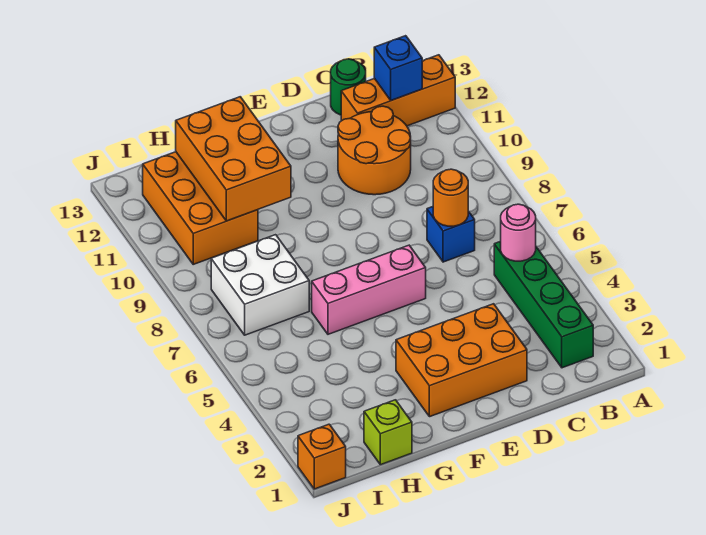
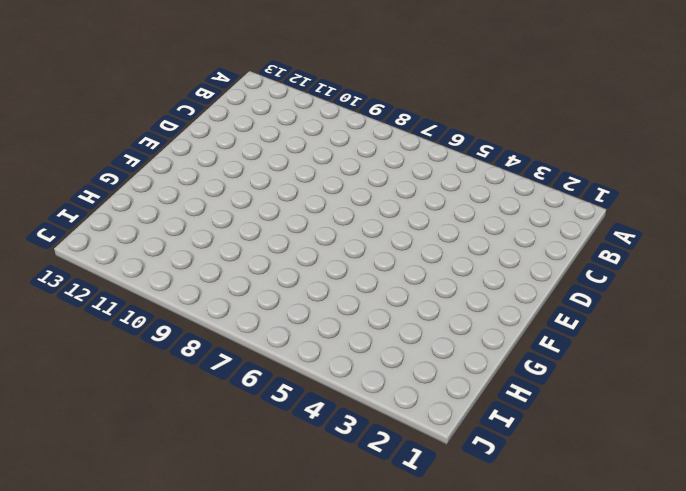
none -> orange 1x3 brick [341,55,455,126]
none -> green 1x4 brick [494,241,593,368]
none -> blue 1x1 brick [427,207,475,262]

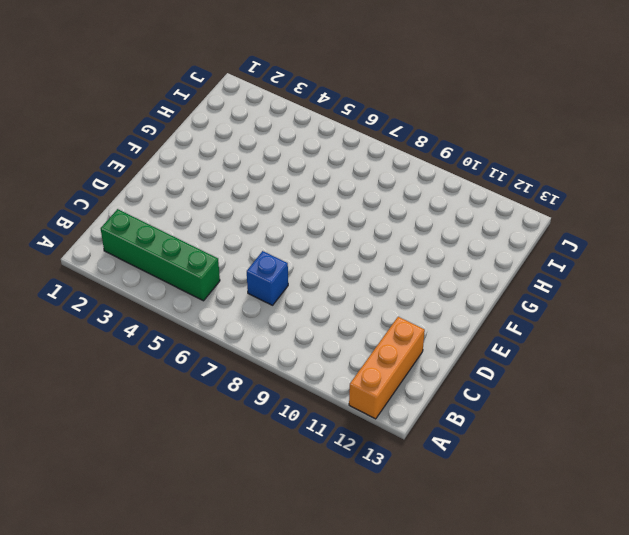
none -> orange 2x2 round brick [338,106,411,195]
none -> green 1x1 round brick [331,59,366,115]
none -> orange 2x3 brick [396,304,527,417]

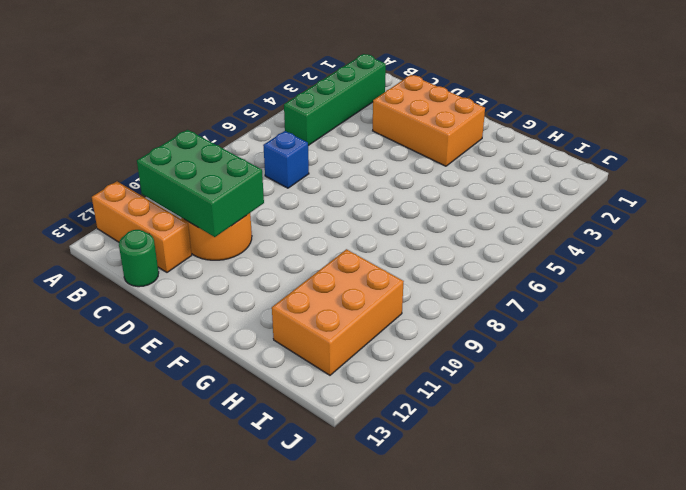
green 2x3 brick [137,130,264,237] -> none
none -> pink 1x3 brick [312,245,426,334]
none -> lime 1x1 brick [364,400,412,465]
none -> white 2x2 brick [211,235,309,335]

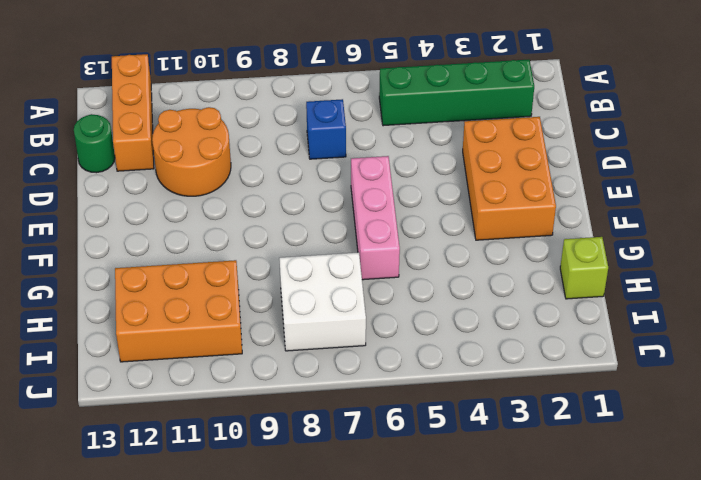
none -> orange 1x1 brick [298,424,346,489]
none -> pink 1x1 round brick [501,204,536,261]
none -> blue 1x1 brick [374,36,422,100]

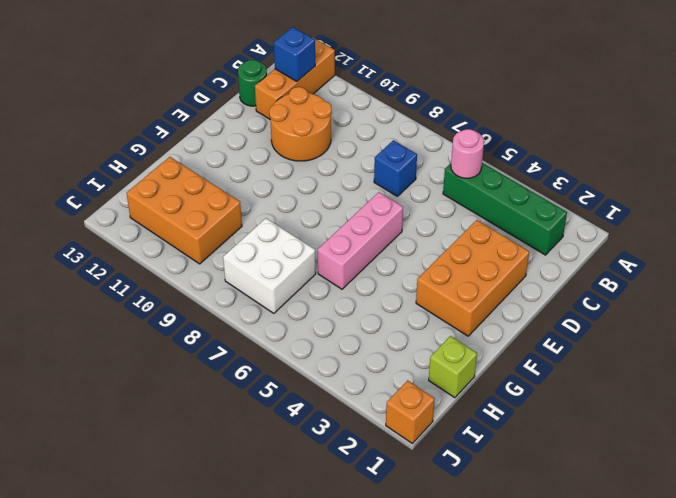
none -> orange 1x1 round brick [433,169,468,226]
none -> orange 2x3 brick [176,97,291,221]

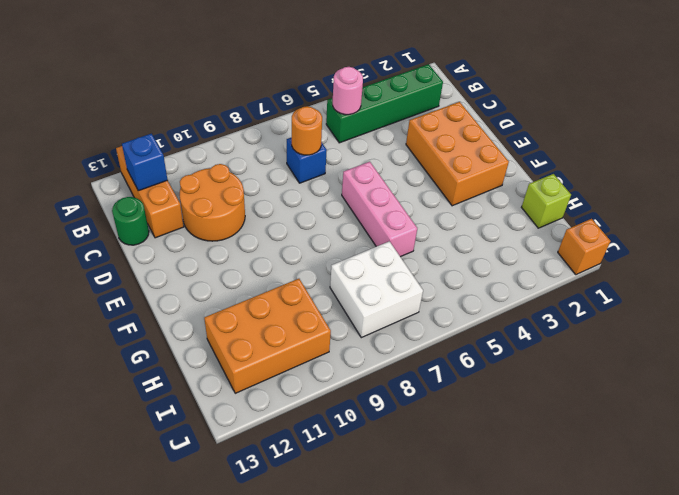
none -> orange 2x3 brick [176,97,291,221]

